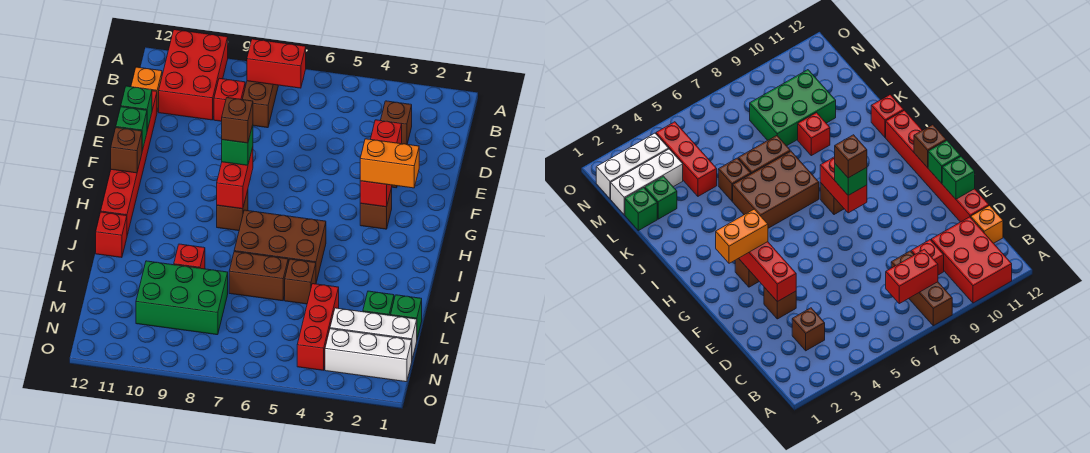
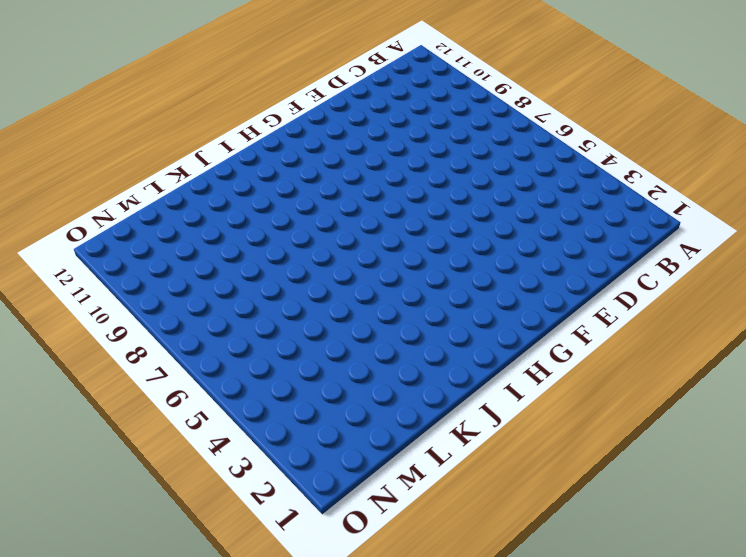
none -> brown 1x3 brick [242,81,278,128]
none -> red 2x3 brick [159,30,228,120]
none -> brown 1x1 brick [381,101,412,144]

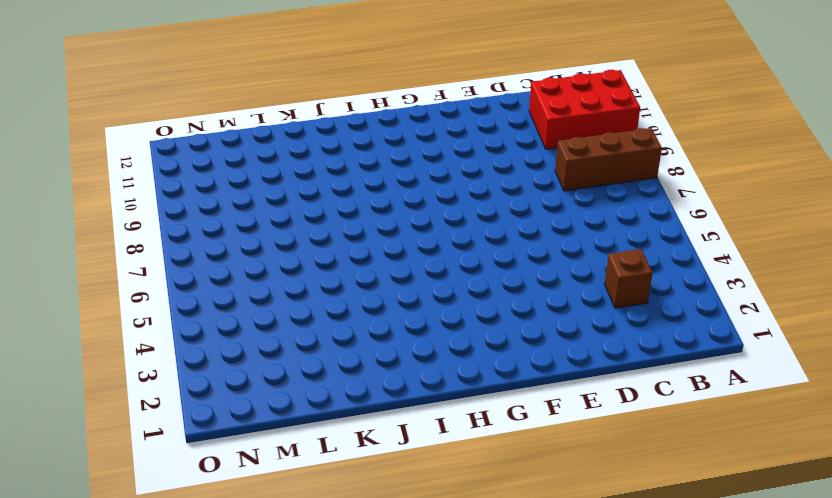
none -> red 1x1 brick [214,78,245,121]
none -> orange 1x1 brick [131,67,162,112]
none -> red 1x6 brick [101,91,157,235]

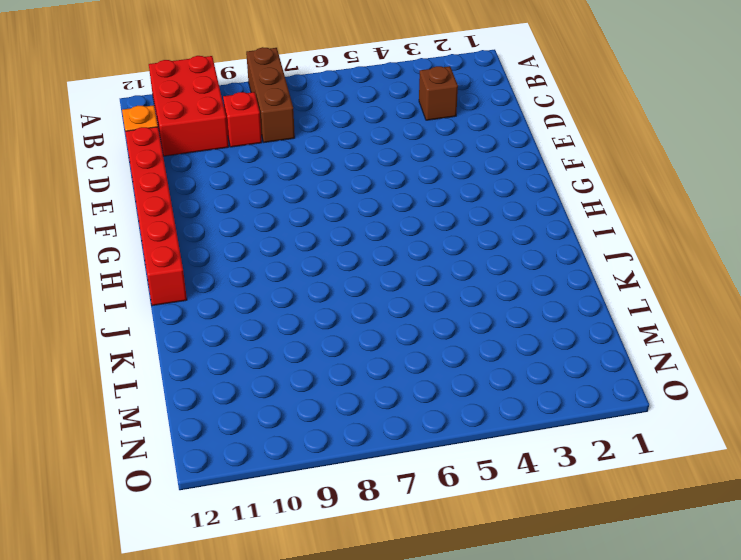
none -> brown 1x1 brick [764,287,796,319]
none -> brown 1x1 brick [360,188,392,229]
none -> brown 1x1 brick [217,190,248,231]

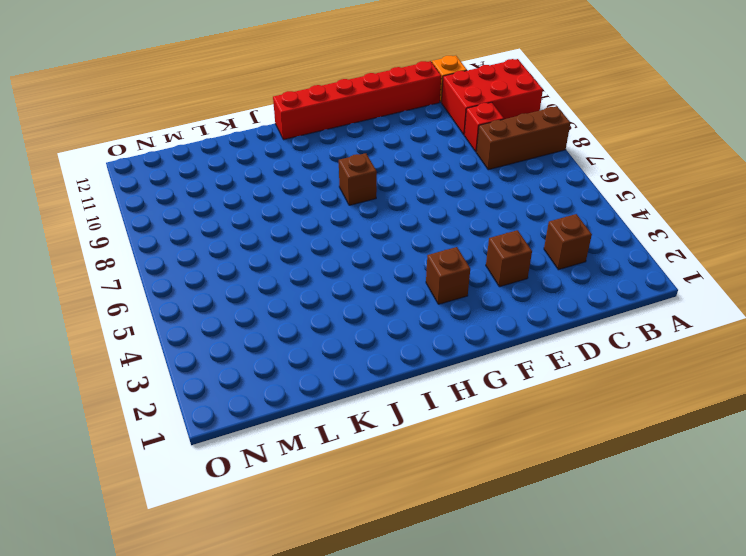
none -> brown 2x3 brick [234,210,326,283]
none -> red 1x1 brick [96,212,127,258]
none -> brown 1x1 brick [285,259,316,304]

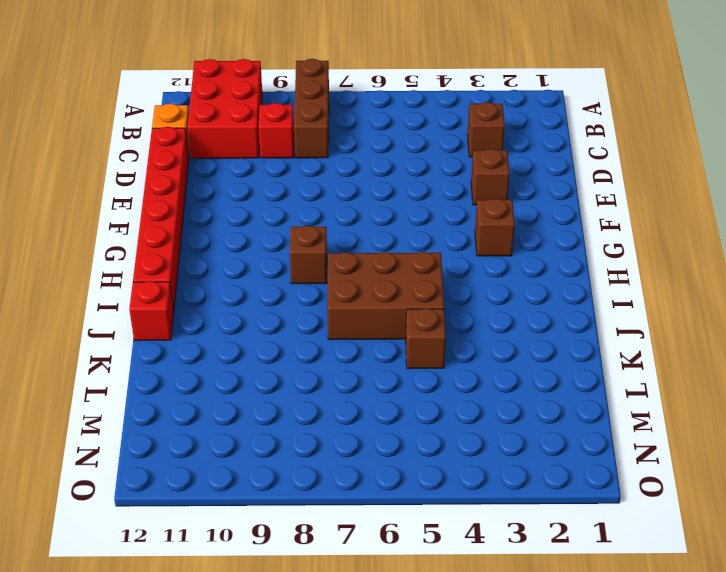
none -> brown 1x2 brick [229,252,288,301]
none -> red 1x1 brick [174,244,205,269]
none -> green 1x1 brick [391,295,422,338]

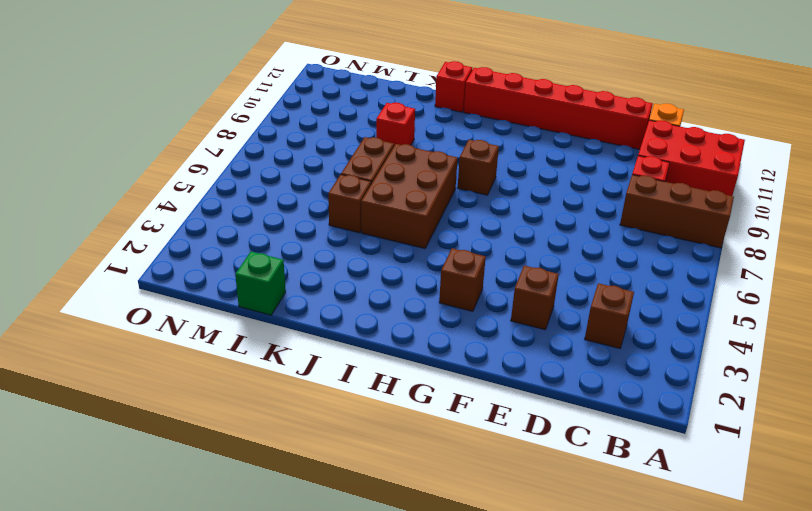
none -> green 1x1 brick [363,291,394,316]
none -> red 1x3 brick [297,284,339,370]
none -> green 2x3 brick [136,261,228,335]

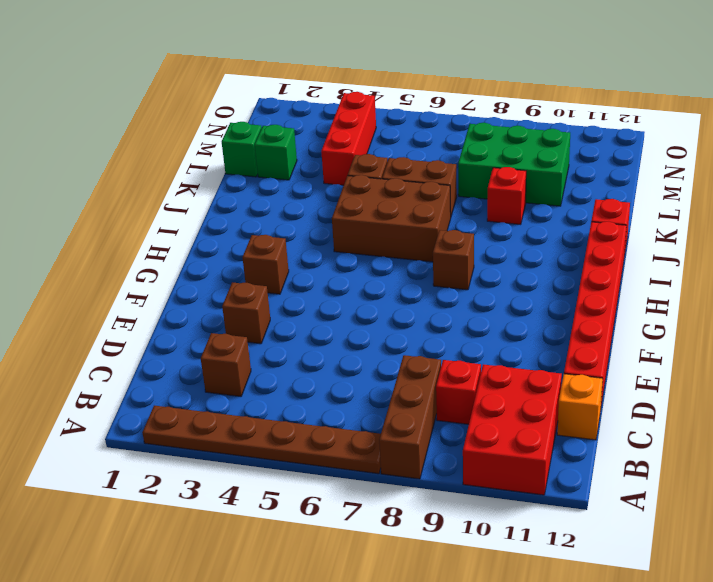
brown 1x6 plate [142,406,381,474] -> none
none -> white 1x3 brick [330,308,417,359]
none -> white 1x3 brick [325,329,412,382]
none -> red 1x2 brick [247,39,306,88]

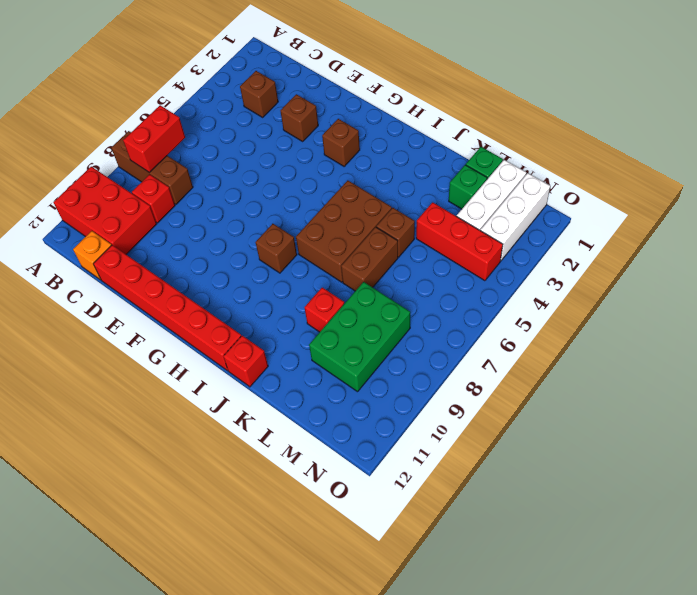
none -> red 1x3 brick [360,120,402,207]
none -> green 1x1 brick [121,86,152,130]
none -> green 1x1 brick [116,107,147,151]

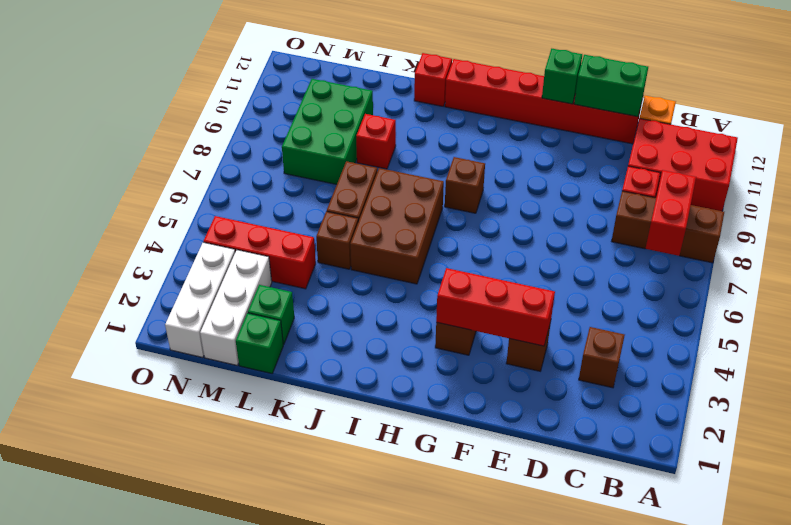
green 1x2 brick [574,55,648,117] -> green 1x1 brick [121,86,152,130]
none -> red 1x2 brick [217,147,253,209]
none -> brown 1x1 brick [111,128,142,173]
none -> orange 1x2 brick [360,139,419,188]

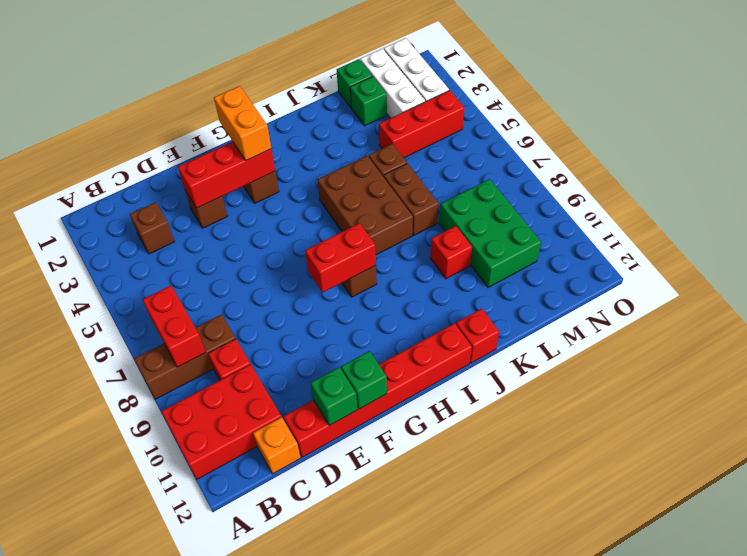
none -> brown 1x1 brick [111,128,142,173]
none -> green 1x1 brick [222,125,253,165]
none -> brown 1x1 brick [222,98,253,143]

